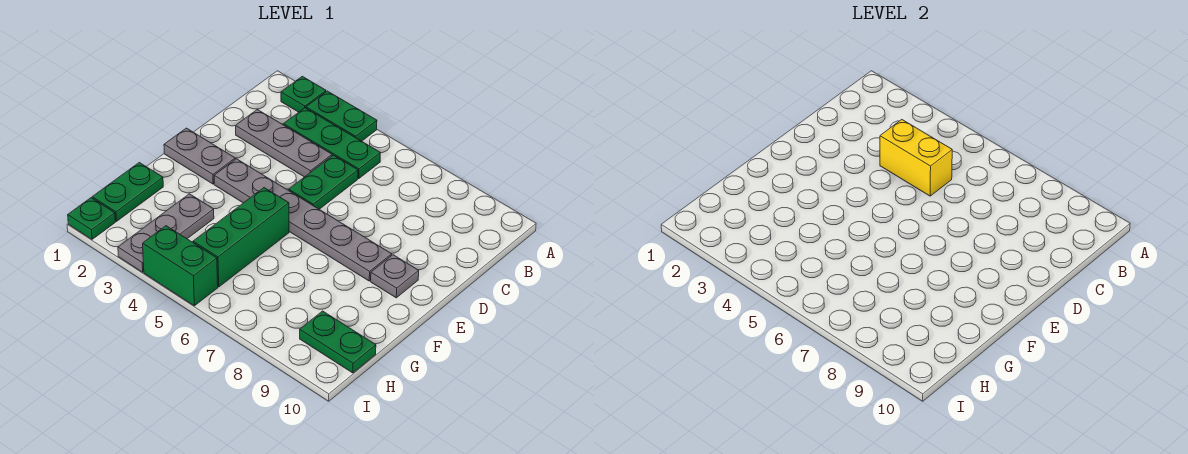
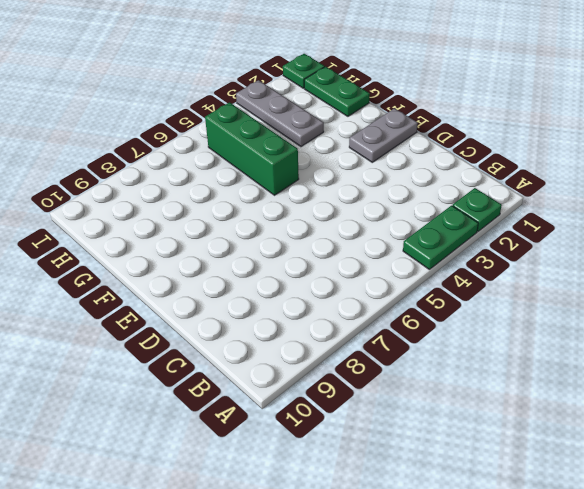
none -> green 1x3 plate [283,108,380,179]
none -> grey 1x3 plate [236,110,332,177]
none -> green 1x2 plate [289,155,358,209]

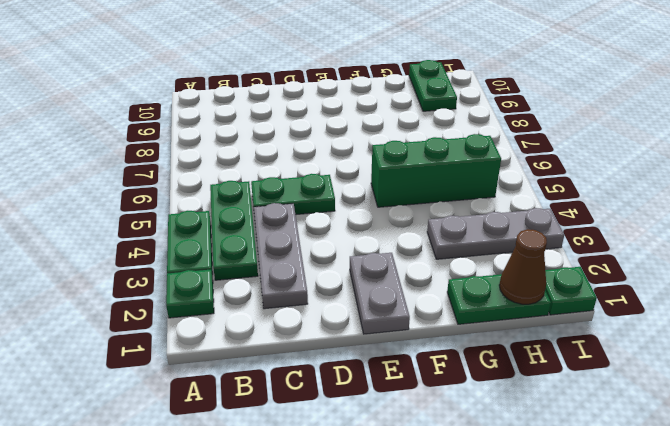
brown 1x1 cone [499,229,547,304] -> none
none -> grey 1x6 plate [214,159,392,281]
none -> grey 1x1 plate [371,255,419,298]
none -> green 1x2 brick [143,226,218,306]

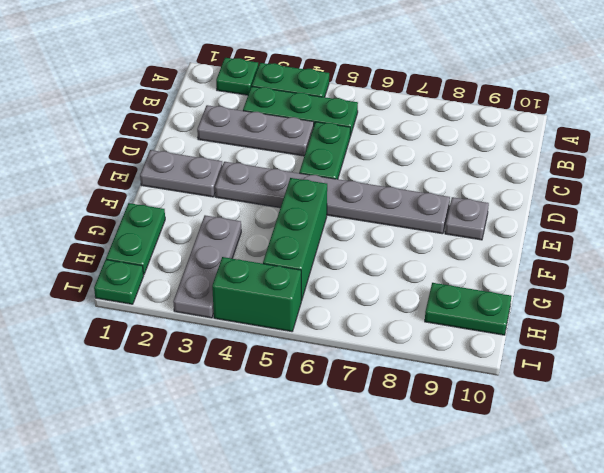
none -> yellow 1x2 brick [880,120,952,196]

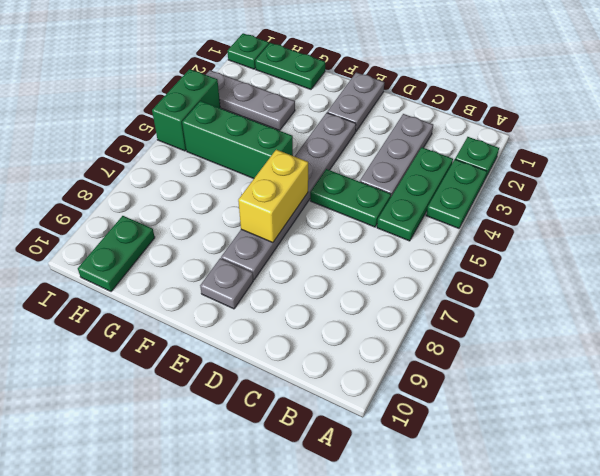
yellow 1x2 brick [238,150,308,243] -> yellow 1x2 brick moved to [880,120,952,196]

